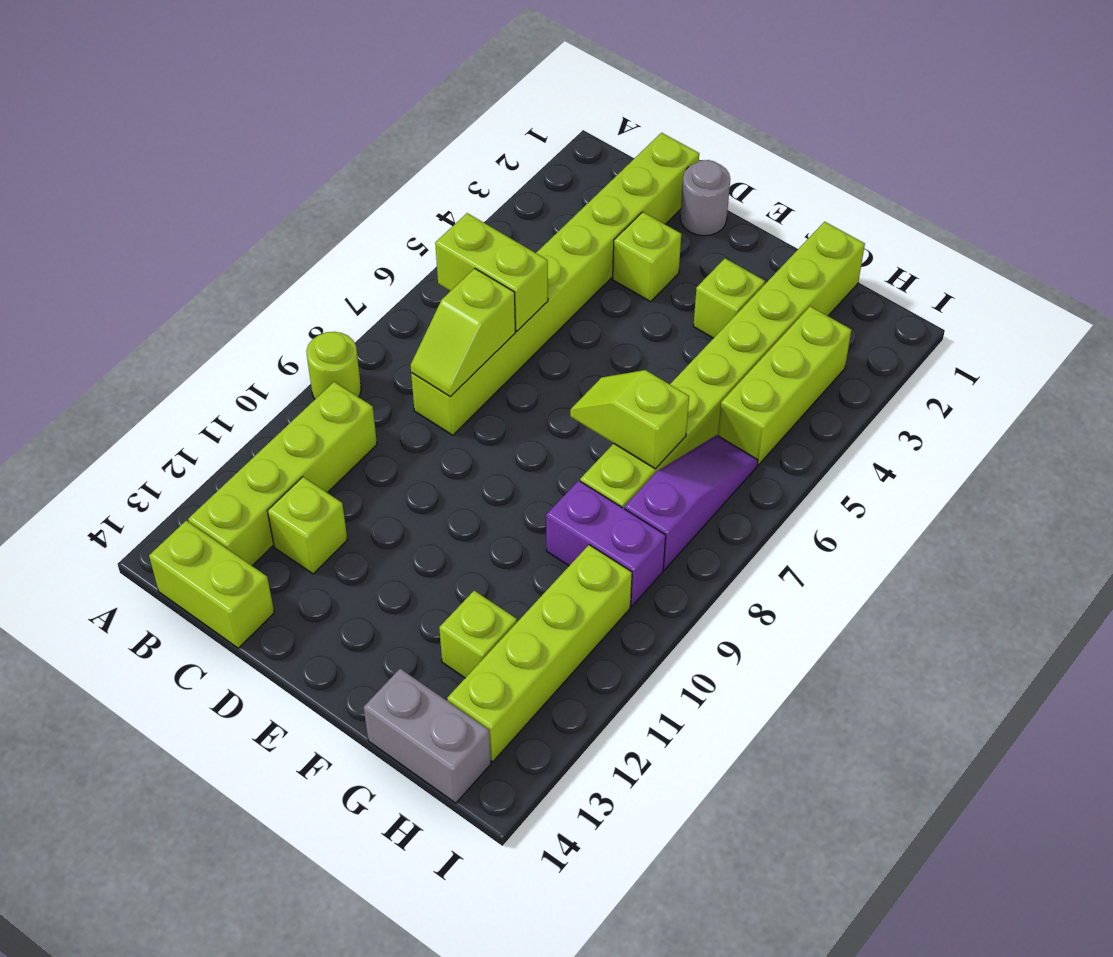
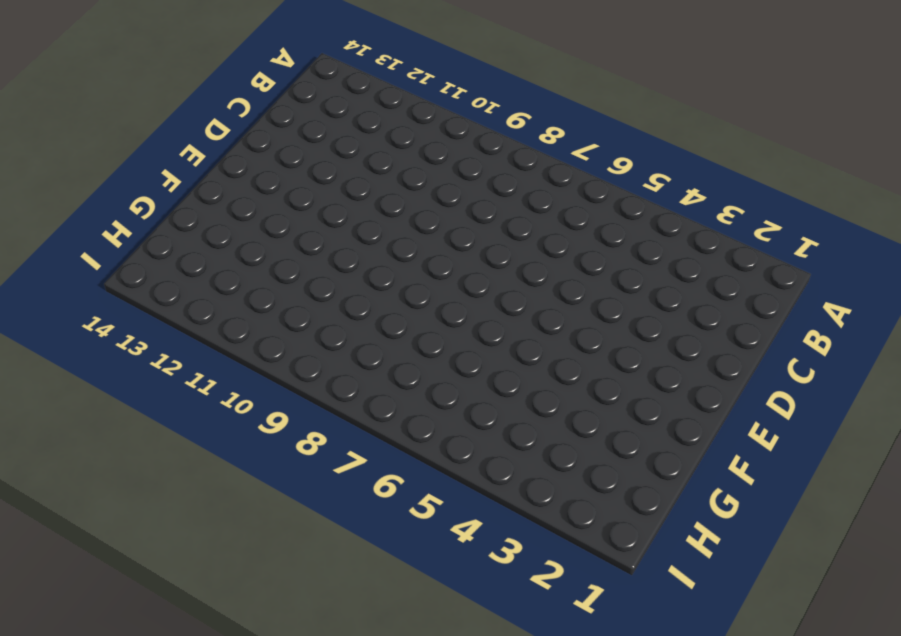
none -> lime 1x1 round brick [306,332,361,399]
none -> lime 1x4 brick [188,382,377,566]
none -> lime 1x2 brick [149,521,274,648]

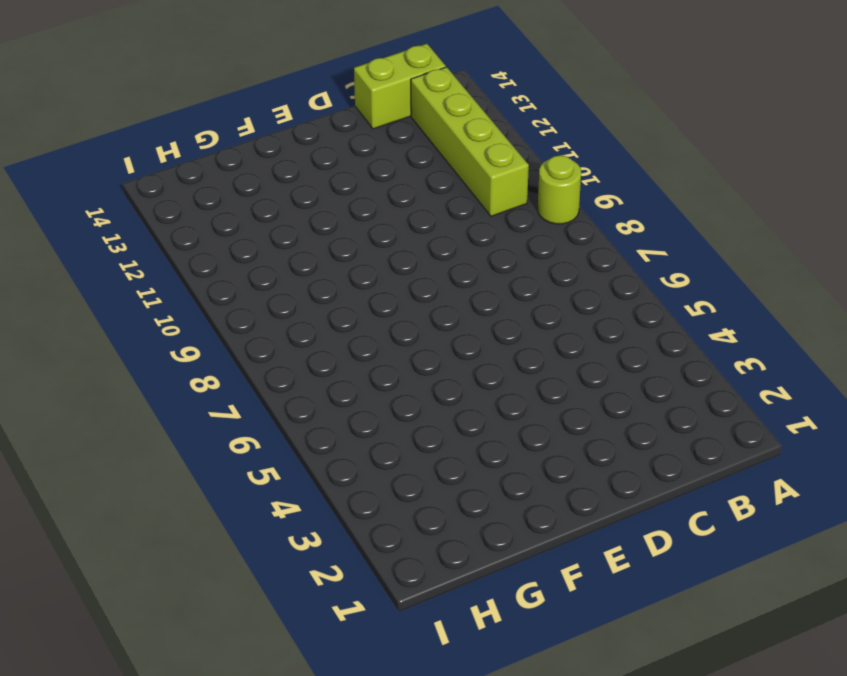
none -> lime 1x8 brick [411,133,699,435]
none -> lime 1x1 brick [267,477,347,574]
none -> grey 1x1 round brick [680,160,730,236]

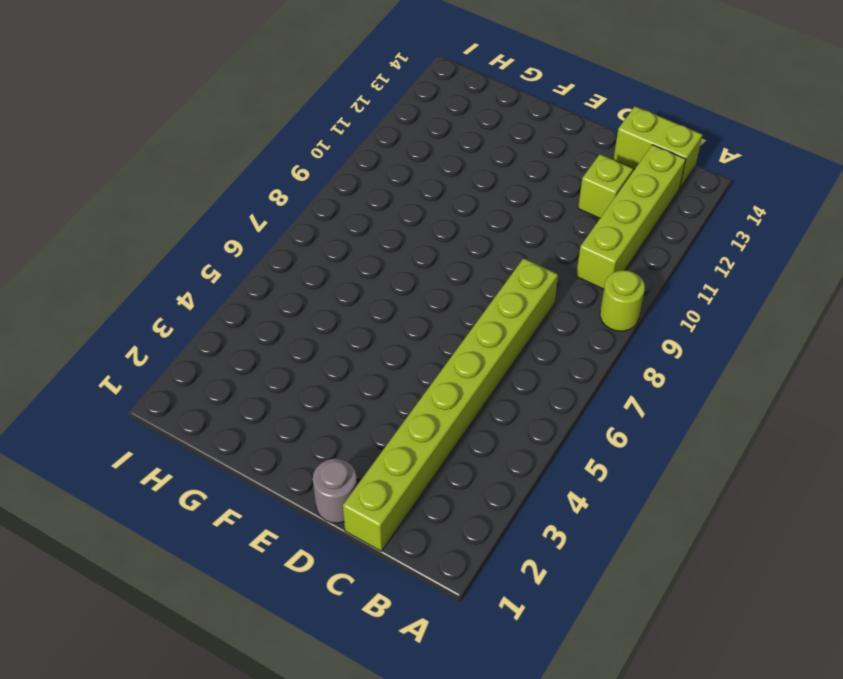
none -> lime 1x1 brick [613,212,681,302]
none -> lime 1x1 brick [693,258,765,338]
none -> lime 1x8 brick [580,222,865,508]

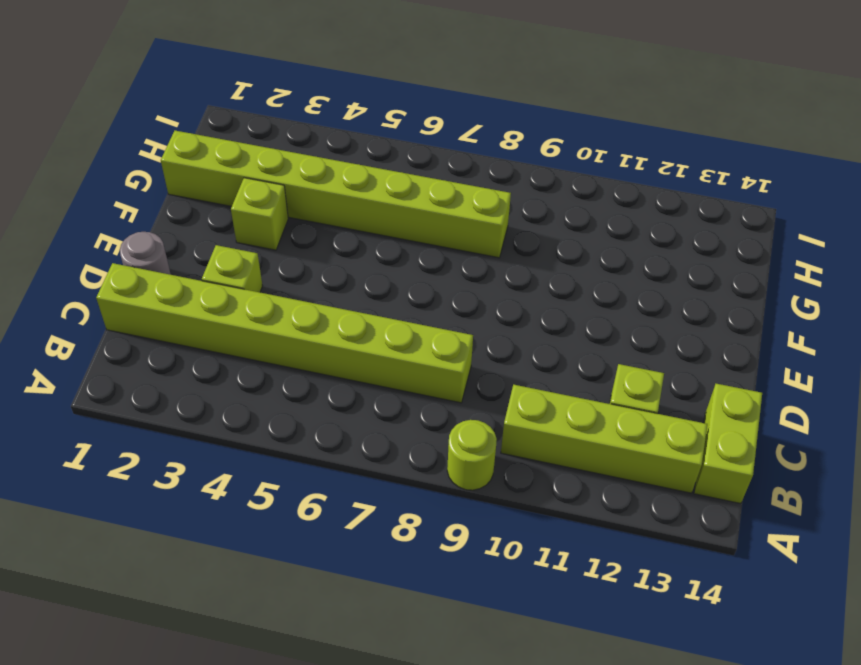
none -> purple 1x2 brick [546,480,666,606]
none -> lime 1x1 brick [439,591,517,678]
none -> grey 1x2 brick [364,669,491,803]

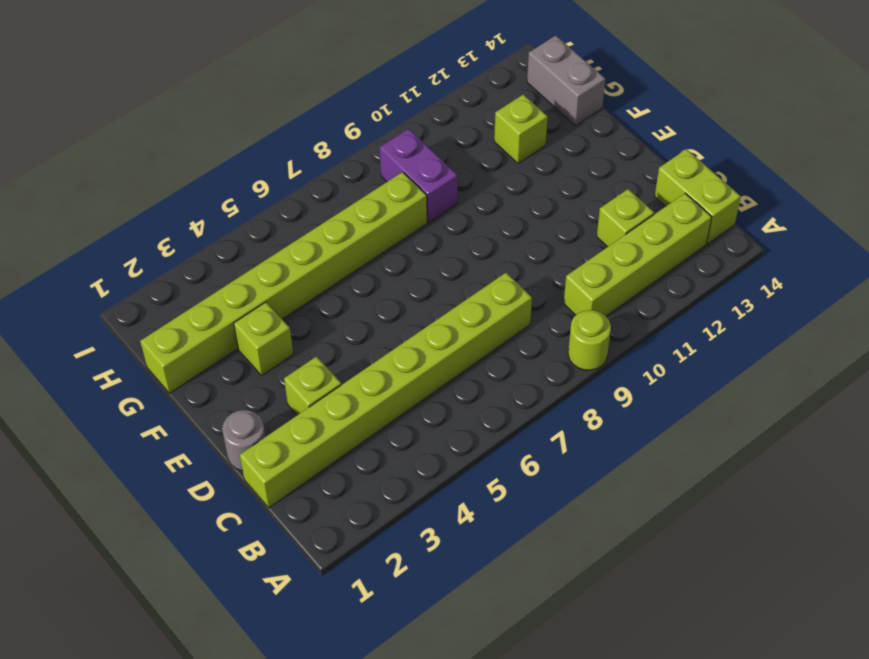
none -> lime 1x3 brick [718,306,851,465]
none -> purple 1x3 slope [624,435,758,570]
none -> lime 1x4 brick [447,545,632,762]

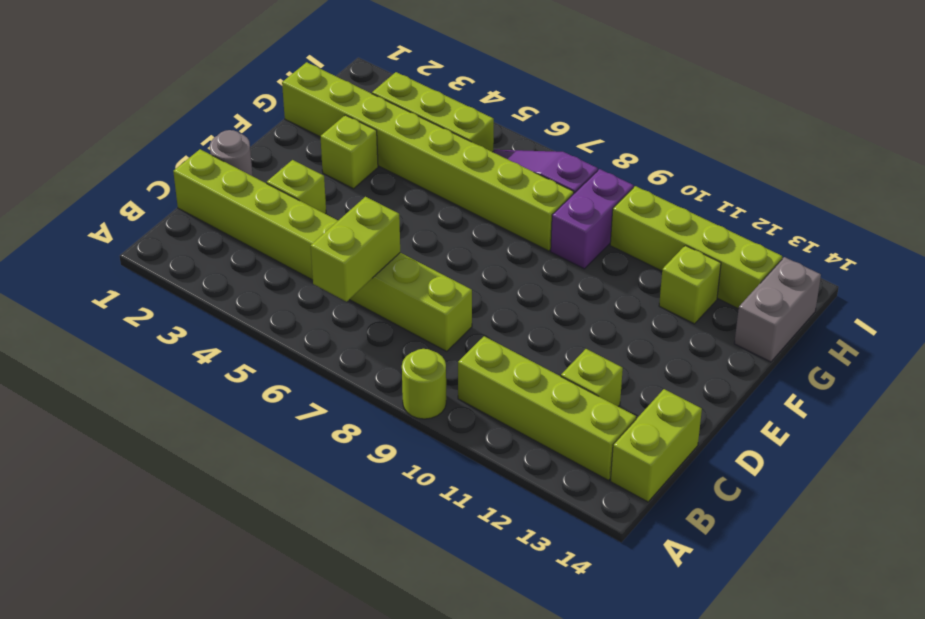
none -> lime 1x2 slope [410,269,516,397]
none -> lime 1x2 slope [570,370,689,469]

